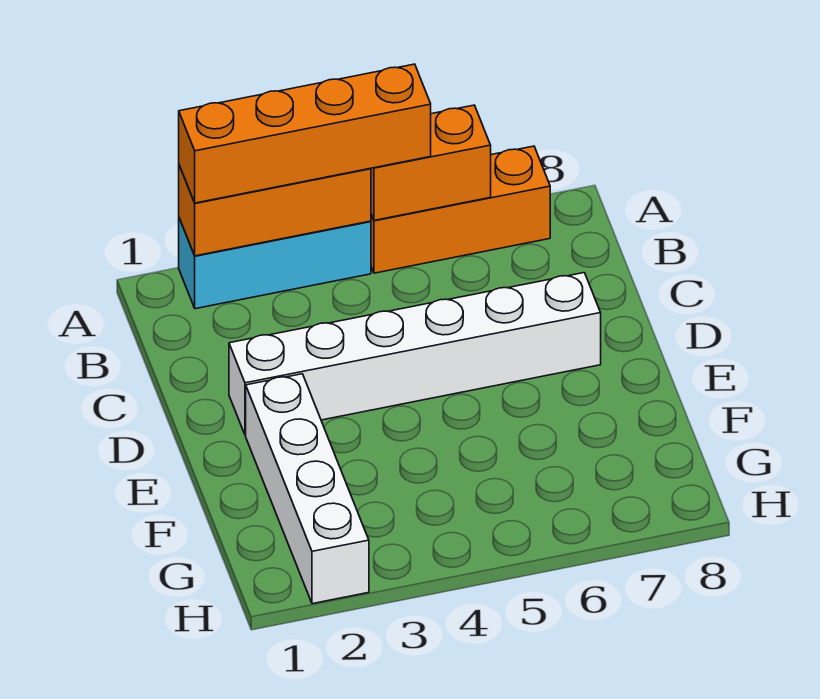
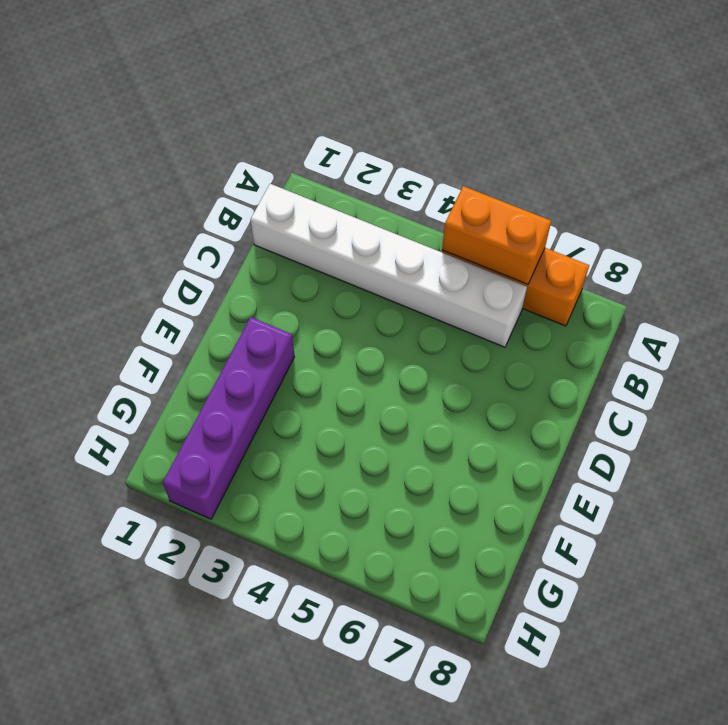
white 1x6 brick [251,184,527,347] -> white 1x6 brick moved to [229,273,601,435]
purple 1x4 brick [163,317,294,519] -> white 1x4 brick [246,374,369,604]
none -> cyan 1x3 brick [179,218,371,309]
none -> orange 1x3 brick [179,165,371,256]

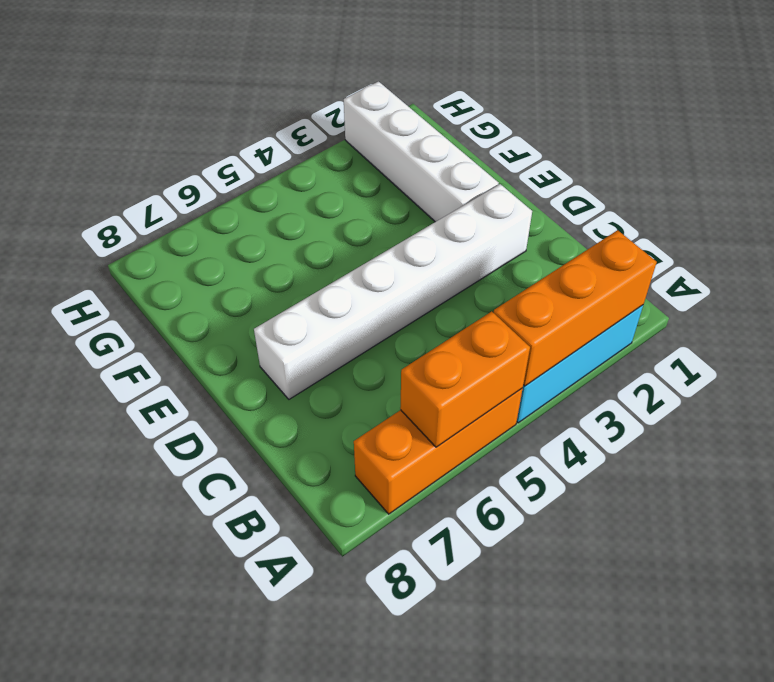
none -> orange 1x4 brick [179,64,431,203]

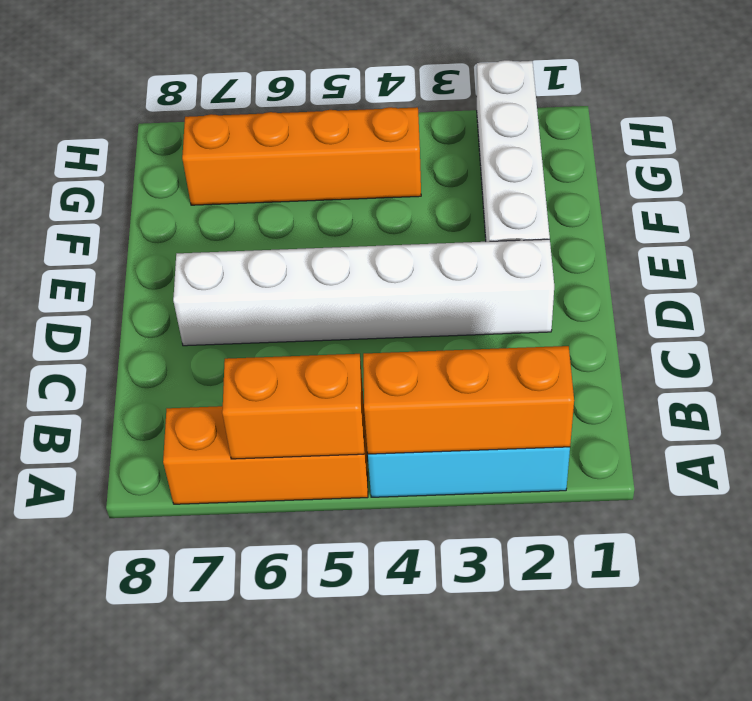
orange 1x4 brick [182,107,421,205] -> orange 1x4 brick moved to [179,64,431,203]

